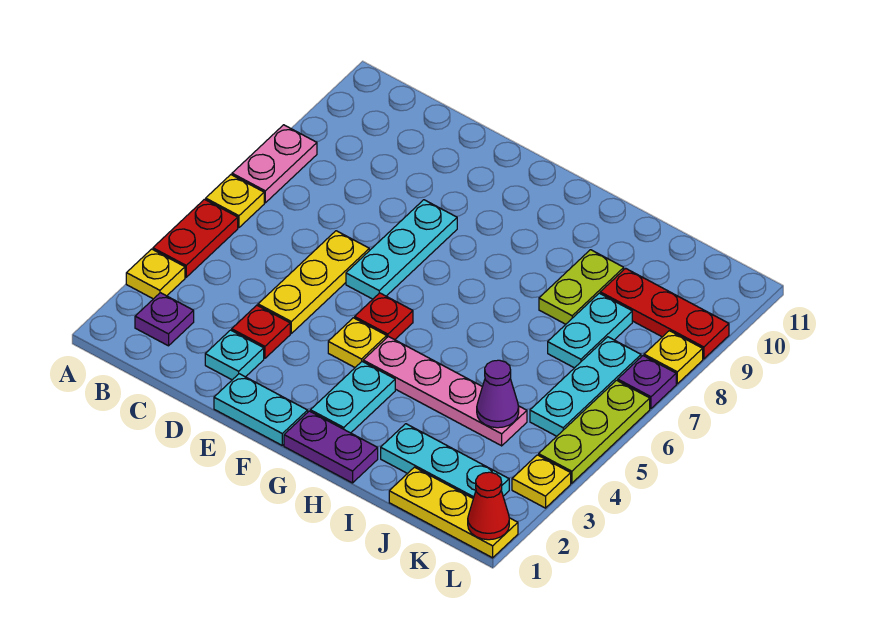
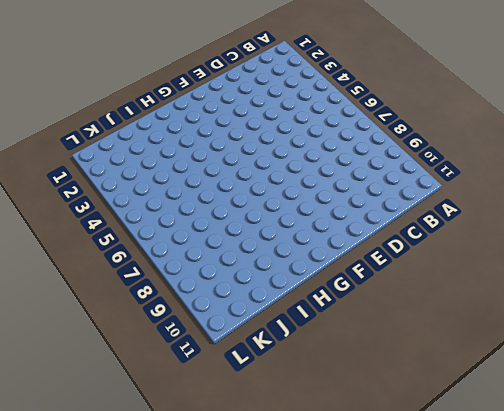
none -> yellow 1x1 plate [126,249,185,299]
none -> red 1x2 plate [153,199,238,277]
none -> yellow 1x1 plate [206,175,264,228]

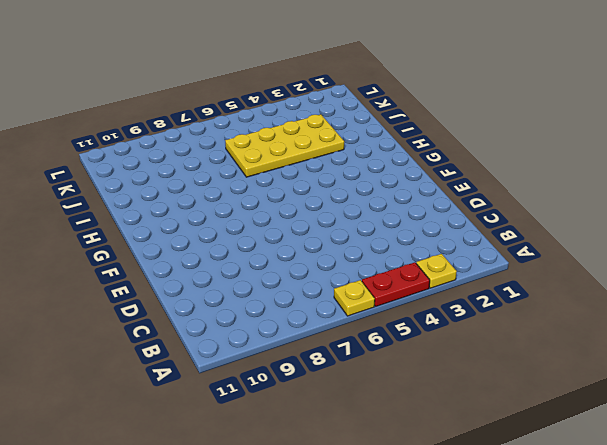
yellow 2x4 plate [225,114,344,177] -> pink 1x4 plate [363,337,527,446]
none -> pink 1x2 plate [232,125,317,203]
none -> purple 1x1 plate [135,293,194,346]
none -> cyan 1x1 plate [205,330,264,380]

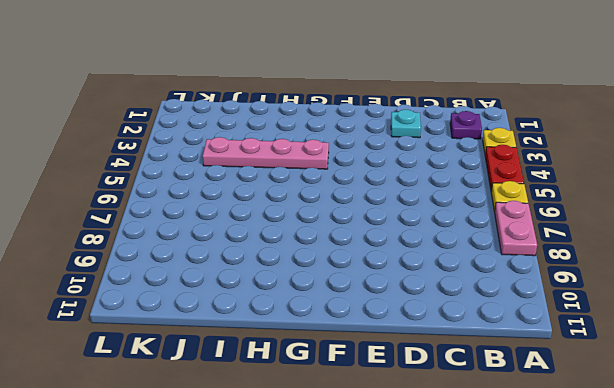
none -> red 1x1 plate [232,305,290,358]
none -> yellow 1x3 plate [258,231,369,333]
none -> cyan 1x2 plate [214,374,308,445]

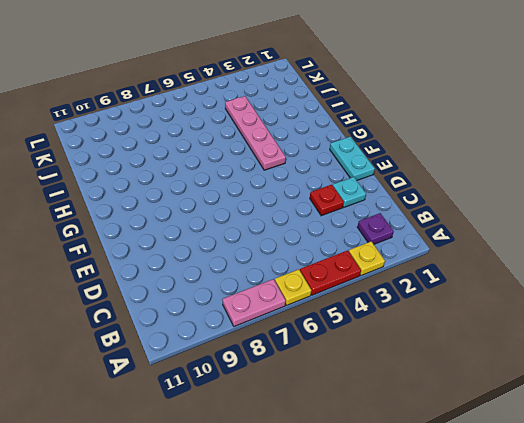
none -> yellow 1x3 plate [258,231,369,333]
none -> cyan 1x3 plate [346,200,457,299]
none -> yellow 1x1 plate [328,318,387,367]

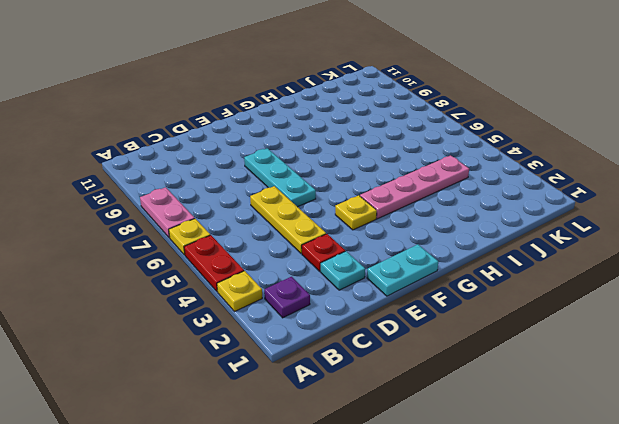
none -> red 1x1 plate [355,293,413,340]
none -> purple 1x2 plate [284,411,378,483]
none -> cyan 1x2 plate [310,362,395,433]

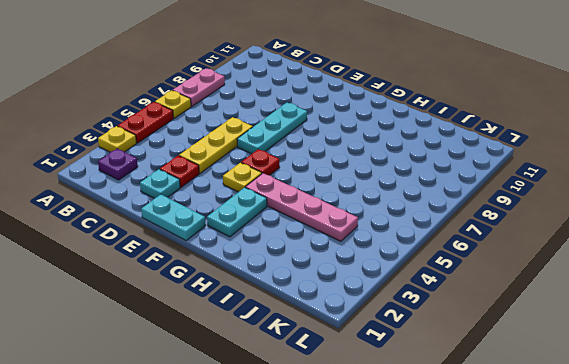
none -> purple 1x2 plate [284,411,378,483]
none -> cyan 1x3 plate [381,424,509,498]
none -> lime 1x2 plate [539,250,624,324]

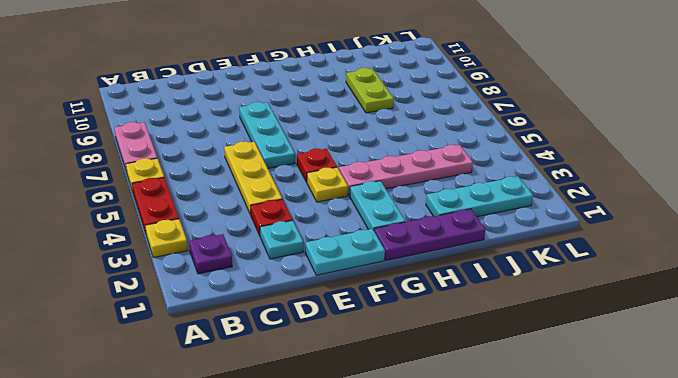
purple 1x3 plate [374,209,486,260] -> purple 1x2 plate [284,411,378,483]
none -> yellow 1x3 plate [389,467,518,558]
none -> cyan 1x2 plate [548,293,632,368]
none -> red 1x3 plate [600,268,729,359]

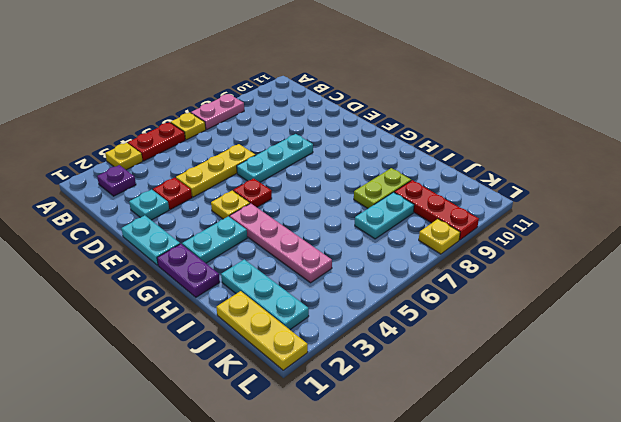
none -> cyan 1x3 plate [530,337,641,436]
none -> yellow 1x1 plate [512,455,571,508]
none -> lime 1x3 plate [539,380,650,483]

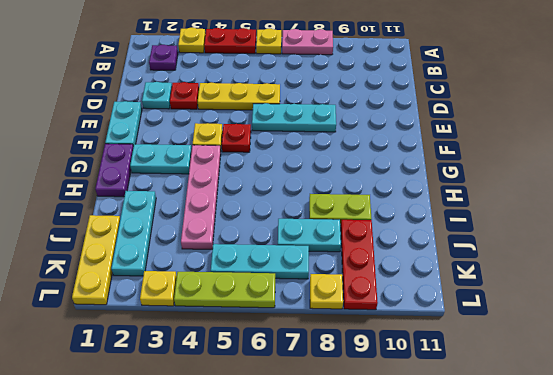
none -> purple 1x1 plate [618,356,676,409]
none -> purple 1x1 cone [477,360,519,428]
none -> red 1x1 cone [468,472,509,540]

